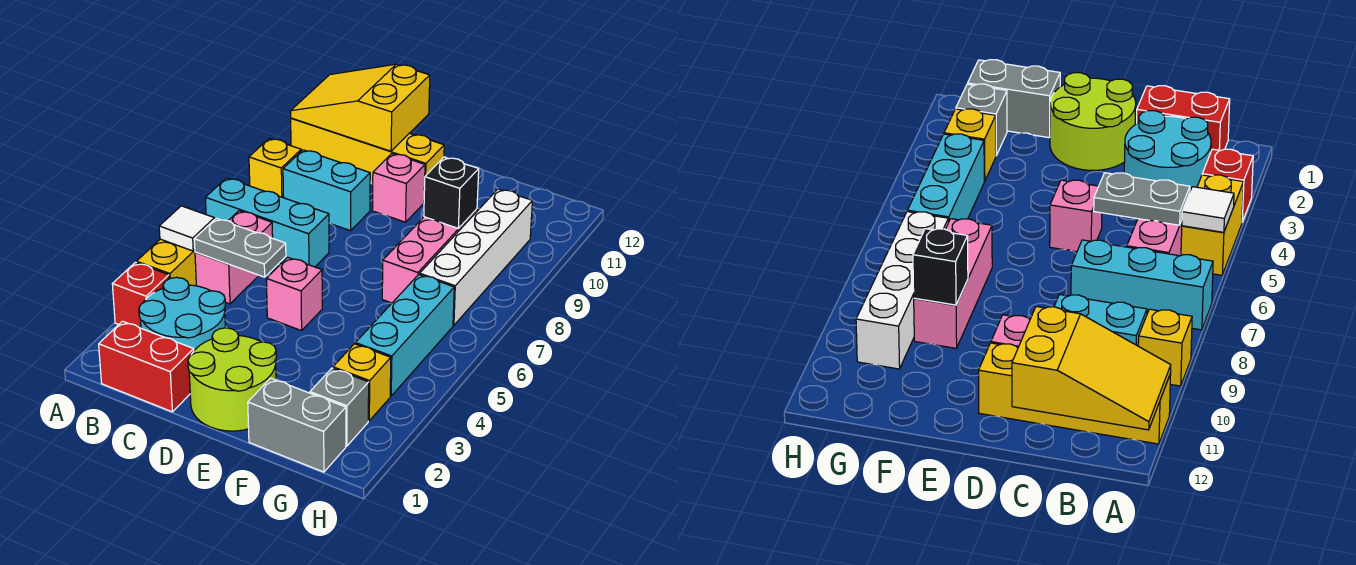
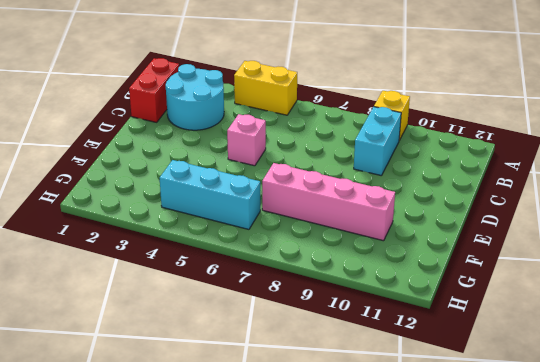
pink 1x4 brick [262,163,395,241] -> pink 1x3 brick [382,209,477,303]
none -> red 1x1 brick [112,262,169,328]
none -> cyan 1x3 brick [205,178,329,267]
none -> yellow 1x4 brick [291,118,444,190]

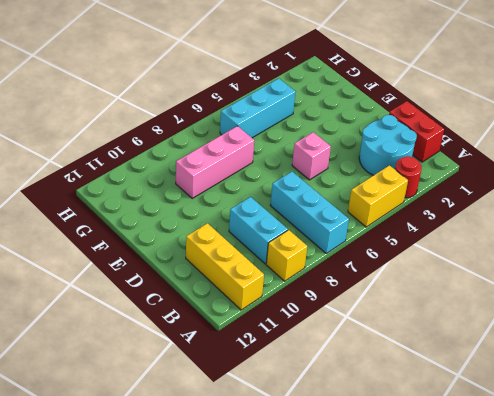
red 1x1 round brick [395,156,422,198] -> red 1x1 brick [112,262,169,328]
yellow 1x3 brick [186,223,264,310] -> yellow 1x4 brick [291,118,444,190]
none -> pink 1x2 brick [195,211,273,304]
none -> lime 2x2 round brick [188,328,276,431]
none -> pink 1x1 brick [372,154,425,222]

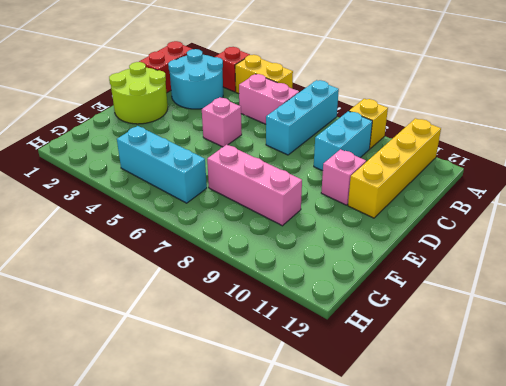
none -> grey 1x2 brick [248,378,346,472]
none -> grey 1x1 brick [310,368,369,446]
none -> yellow 1x1 brick [333,344,391,421]

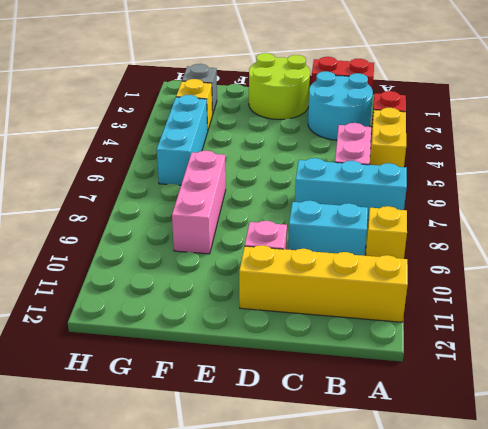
none -> pink 1x1 brick [266,257,322,331]
none -> grey 1x2 brick [248,378,346,472]
none -> white 1x4 brick [420,189,532,325]

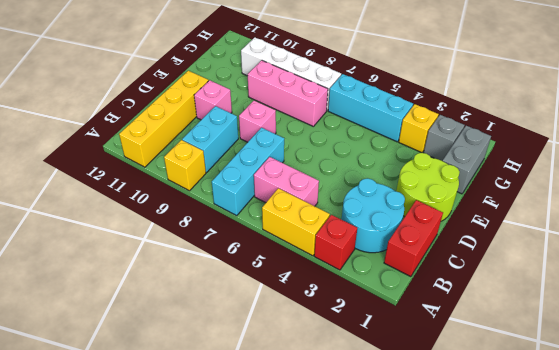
pink 1x1 brick [239,101,276,142] -> pink 1x1 brick moved to [266,257,322,331]
none -> white 1x1 tile [159,206,215,251]
none -> yellow 2x3 slope [291,64,430,151]
none -> grey 1x2 plate [194,218,286,277]

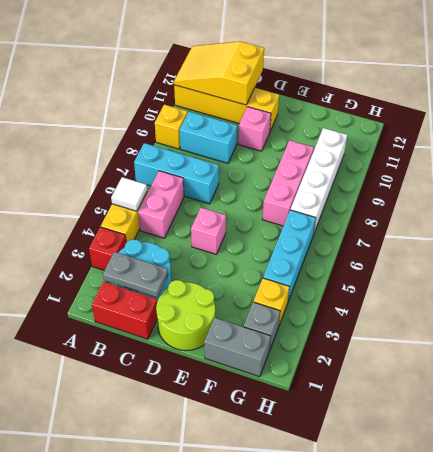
grey 1x2 plate [103,252,168,297] -> grey 1x2 plate moved to [194,218,286,277]
none -> black 1x1 brick [424,157,479,229]

